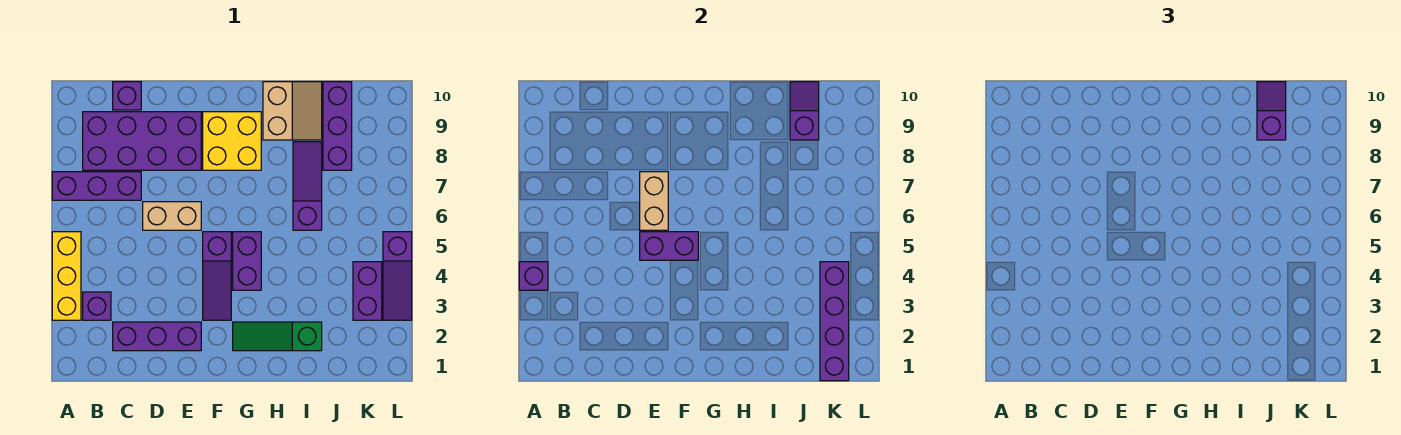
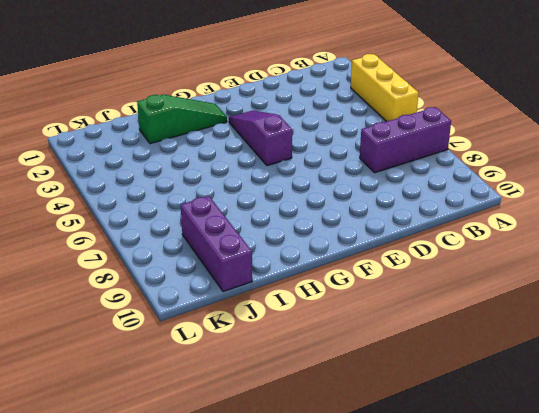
none -> purple 1x1 brick [83,292,111,320]
none -> purple 2x4 brick [83,112,201,170]
none -> purple 1x3 brick [113,322,201,351]

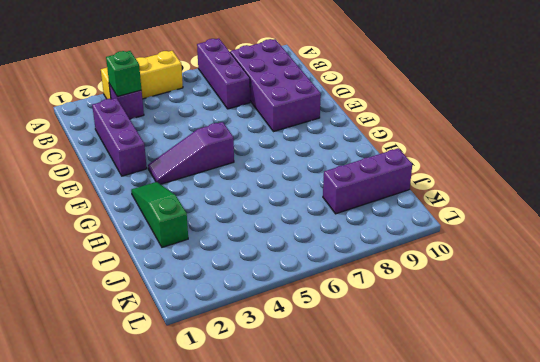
green 1x1 brick [106,51,141,97] -> none
none -> purple 1x1 brick [113,82,141,110]
none -> tan 1x2 brick [143,202,201,230]
none -> yellow 2x2 brick [203,112,261,170]

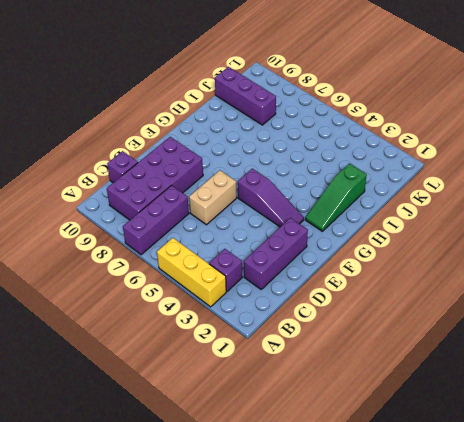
none -> yellow 2x2 brick [203,112,261,170]
none -> purple 1x2 brick [233,232,261,290]
none -> tan 2x2 slope [263,82,322,140]

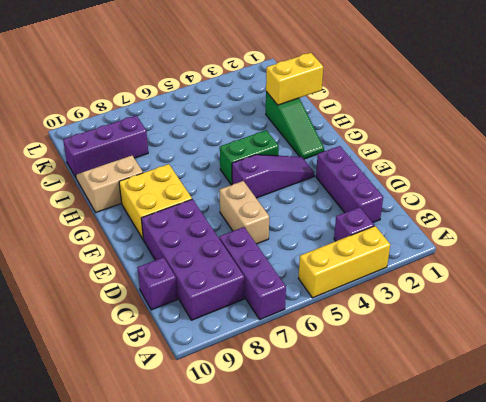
green 1x2 brick [220,130,279,185] -> purple 1x2 brick [233,232,261,290]
yellow 1x2 brick [266,53,323,105] -> none
none -> purple 1x3 slope [293,142,322,230]
none -> purple 1x2 brick [353,262,382,320]
none -> purple 1x3 slope [383,232,412,320]

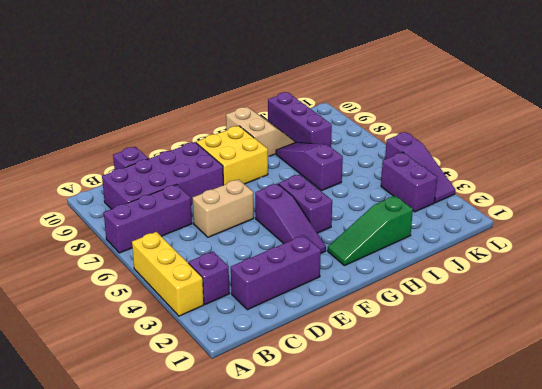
none -> purple 1x1 brick [519,262,548,290]
none -> purple 1x2 brick [640,232,698,260]
none -> tan 1x2 brick [640,172,668,230]

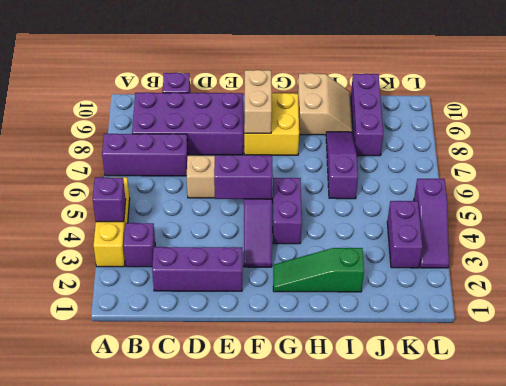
tan 1x2 brick [244,70,272,133] -> tan 1x2 brick moved to [640,172,668,230]
none -> purple 1x2 slope [790,82,819,140]
none -> purple 1x4 brick [820,262,849,381]
none -> purple 1x2 slope [1257,82,1286,140]

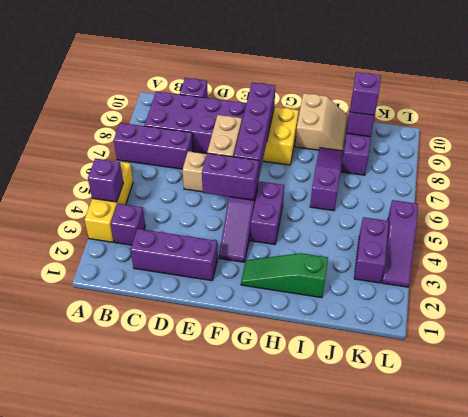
purple 1x4 brick [234,82,275,180] -> purple 1x4 brick moved to [820,262,849,381]

